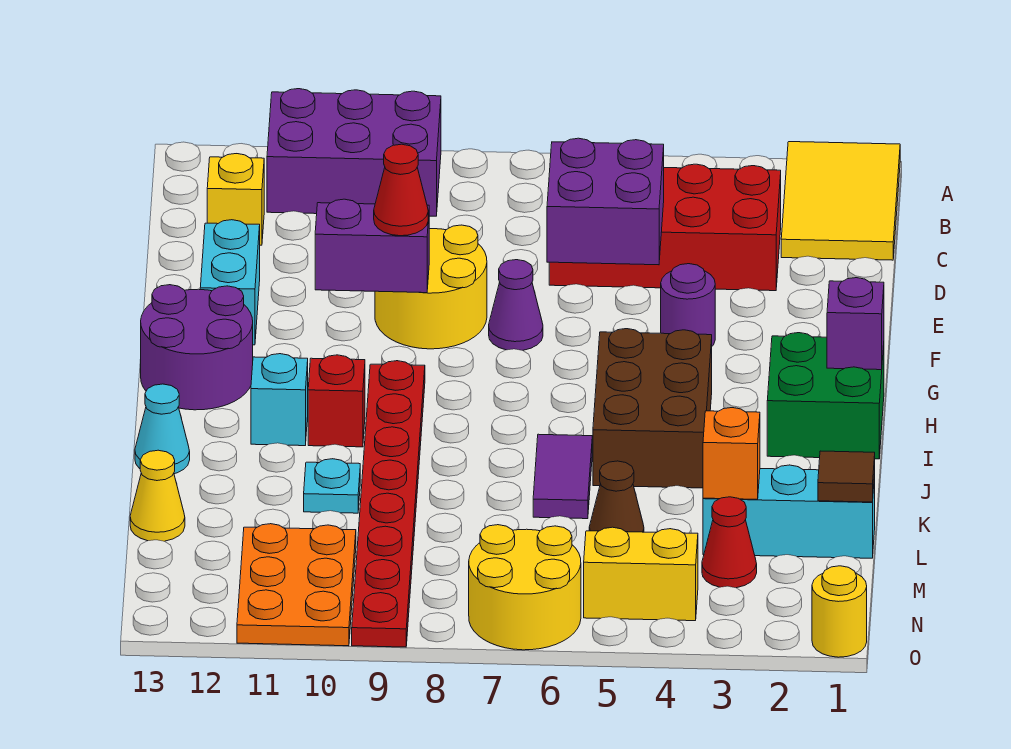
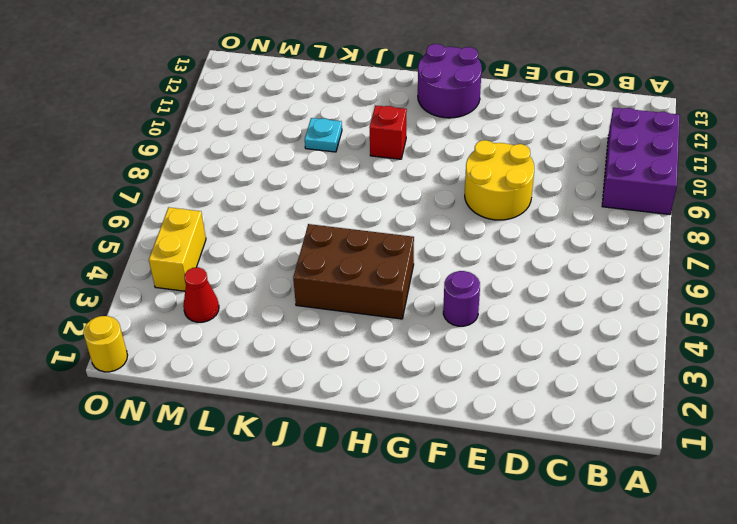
none -> yellow 2x3 tile [781,142,900,260]
none -> red 2x4 brick [549,164,781,291]
none -> yellow 1x1 brick [207,154,264,245]
none -> cyan 1x2 brick [200,220,260,345]

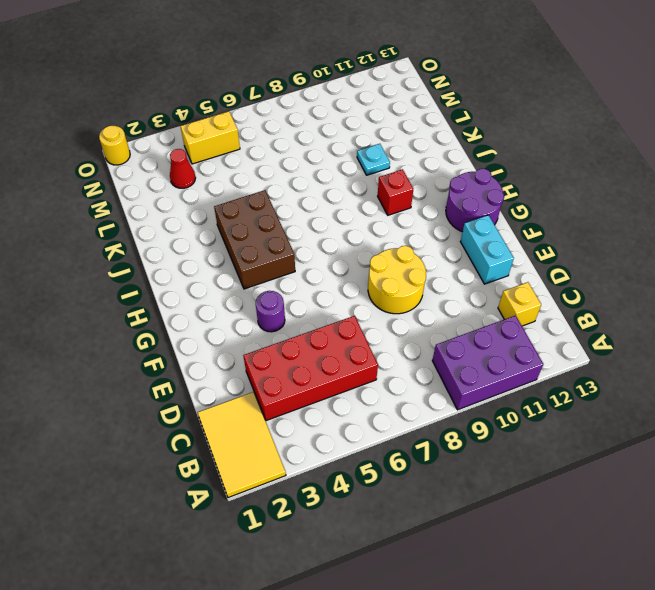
none -> purple 1x1 cone [489,260,543,350]
none -> green 2x2 brick [767,333,884,459]
none -> red 1x8 plate [352,361,425,647]
none -> cyan 1x1 brick [251,354,308,446]

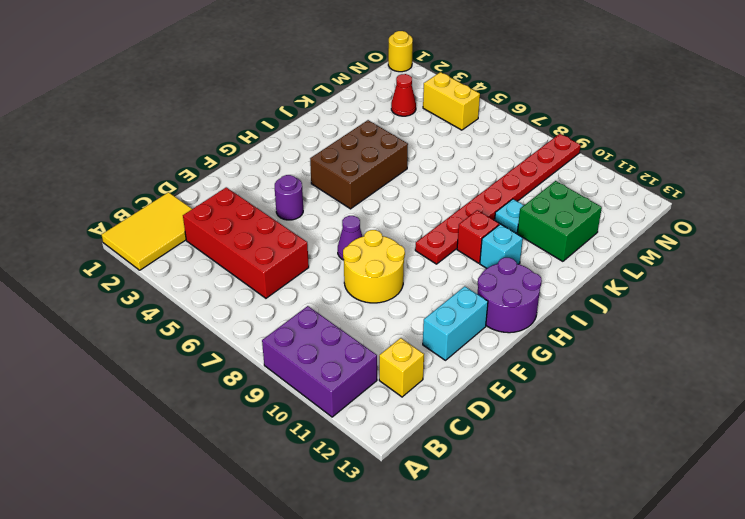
green 2x2 brick [517,181,602,261] -> green 2x2 brick moved to [767,333,884,459]
none -> purple 1x2 tile [533,434,592,519]
none -> cyan 1x1 cone [135,384,190,474]
none -> cyan 1x3 brick [703,465,875,558]
none -> brown 1x1 cone [589,461,644,532]

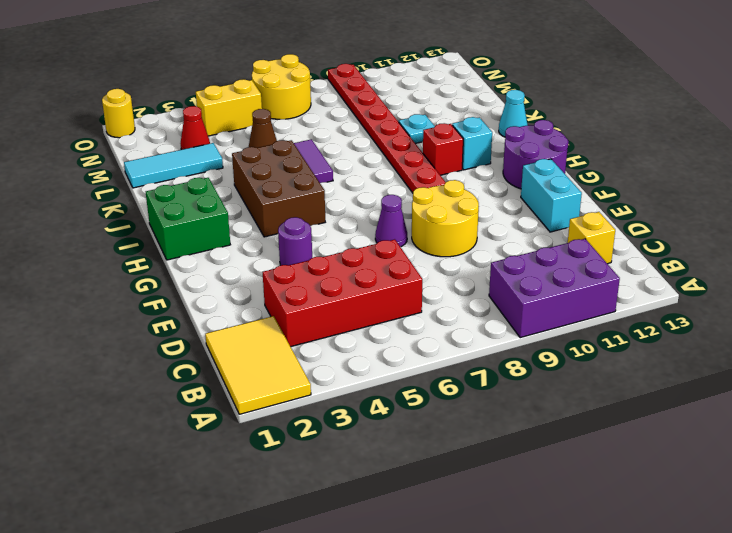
cyan 1x3 tile [124,143,223,188] -> cyan 1x3 brick [703,465,875,558]
none -> yellow 1x1 cone [130,450,185,541]
none -> orange 2x3 plate [237,524,356,646]
none -> purple 2x2 brick [547,138,664,265]
none -> purple 1x2 brick [315,199,429,293]

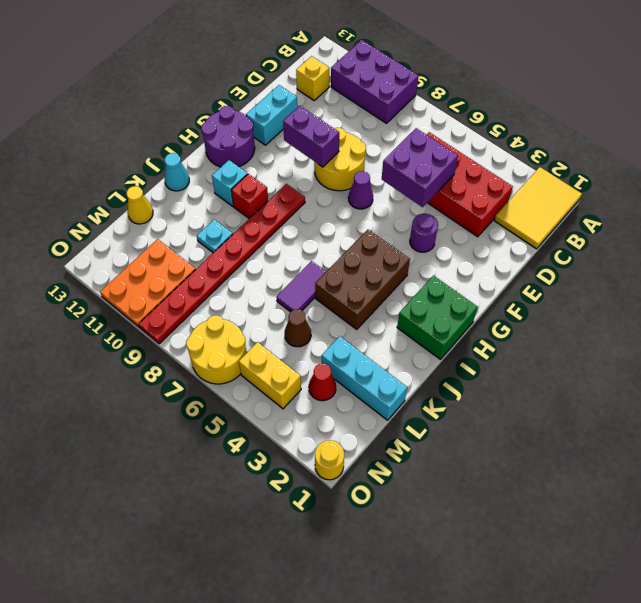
none -> purple 1x1 brick [827,278,884,370]
none -> brown 1x1 tile [818,451,875,502]
none -> orange 1x1 brick [703,408,760,499]
none -> red 1x1 cone [374,144,428,236]

